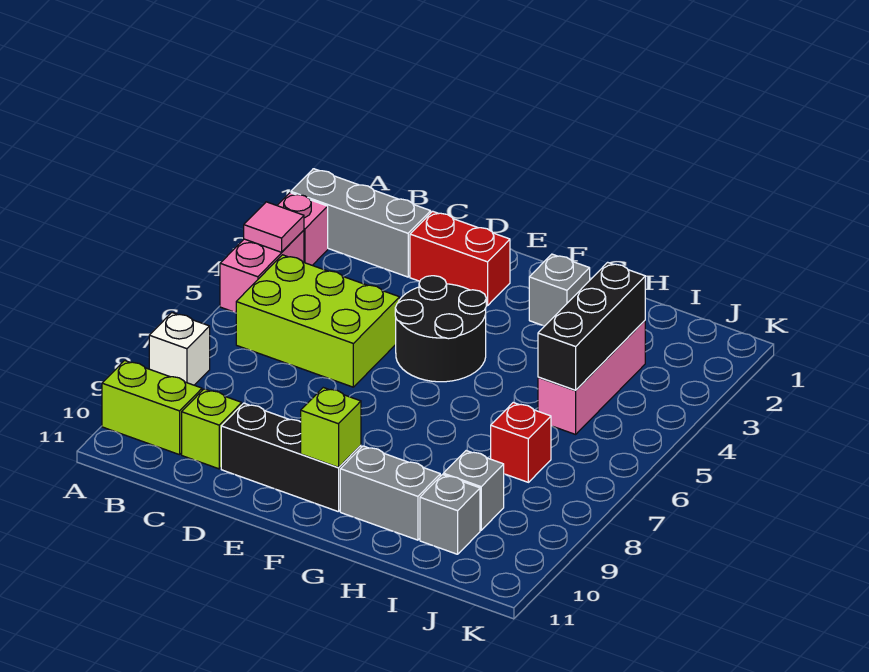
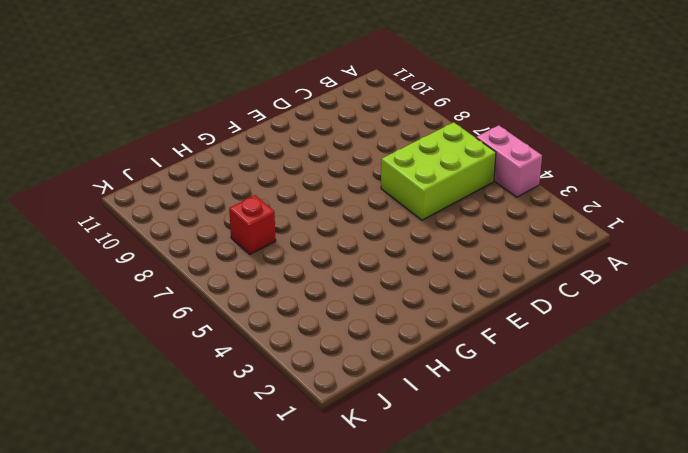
none -> grey 1x3 brick [291,169,431,277]
none -> pink 1x1 brick [277,193,328,265]
none -> white 1x1 brick [149,313,210,385]

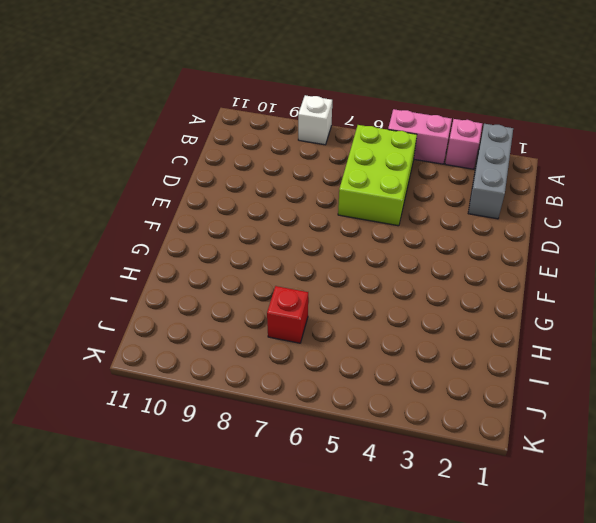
none -> lime 1x2 brick [102,360,202,455]
none -> lime 1x1 brick [182,389,242,469]
none -> red 1x2 brick [410,211,510,306]

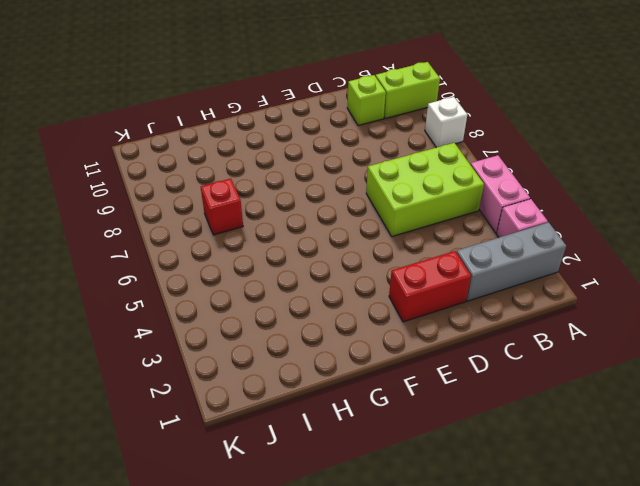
none -> black 1x3 brick [221,403,361,512]
none -> black 2x2 round brick [395,276,486,382]
none -> grey 1x1 brick [529,254,590,326]

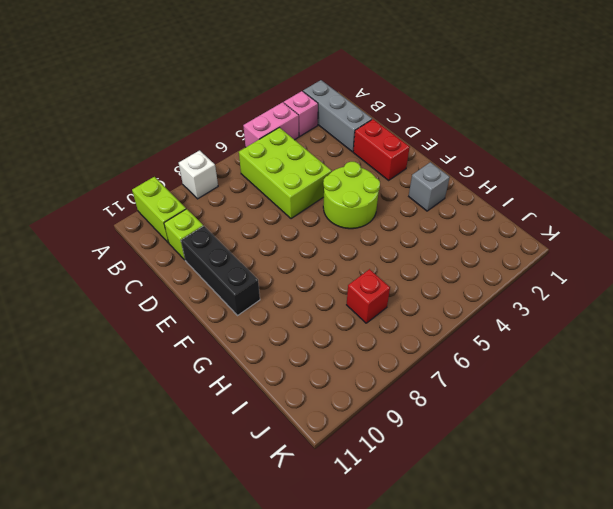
lime 2x2 round brick [323,162,380,229] -> black 2x2 round brick [395,276,486,382]
none -> grey 1x2 brick [340,446,440,540]
none -> pink 1x3 brick [538,321,645,434]
none -> grey 1x1 brick [443,451,504,530]

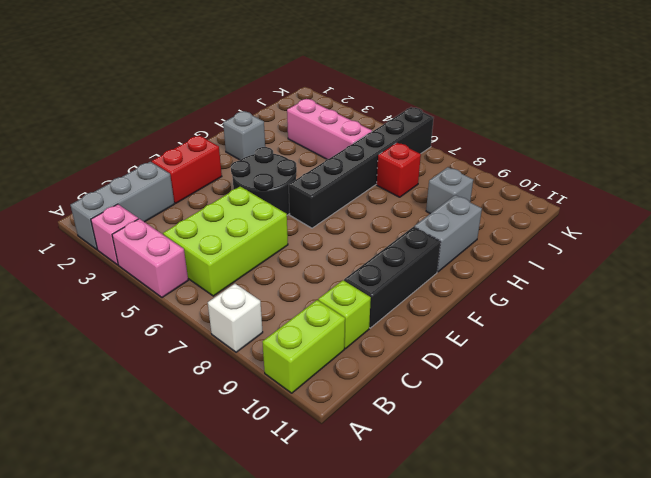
black 1x6 brick [289,107,434,228] -> none
none -> grey 1x1 brick [420,475,480,554]
none -> pink 1x1 tile [244,202,304,252]
none -> lime 1x1 brick [301,388,361,467]

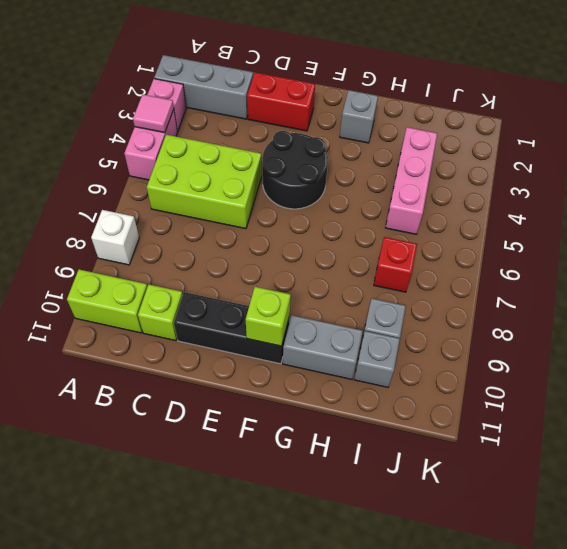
none -> black 1x3 brick [538,262,645,390]

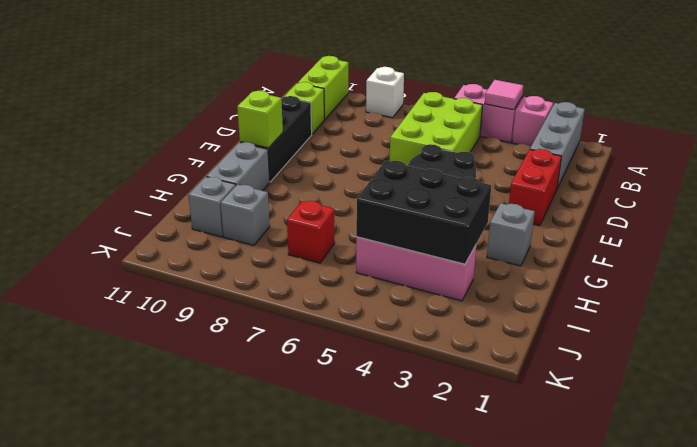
black 2x3 brick [356,161,492,264] -> black 1x3 brick [538,262,645,390]

